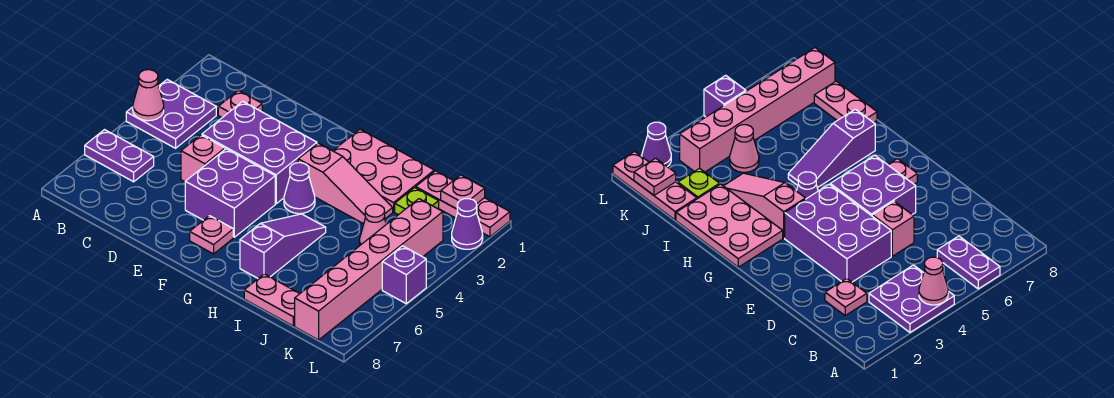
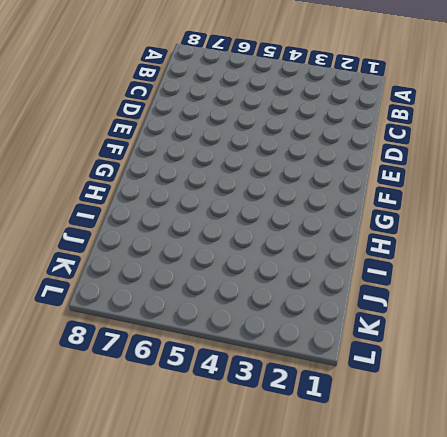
none -> purple 2x2 plate [126,80,216,148]
none -> purple 1x2 plate [85,130,154,182]
none -> pink 1x1 plate [218,90,262,118]

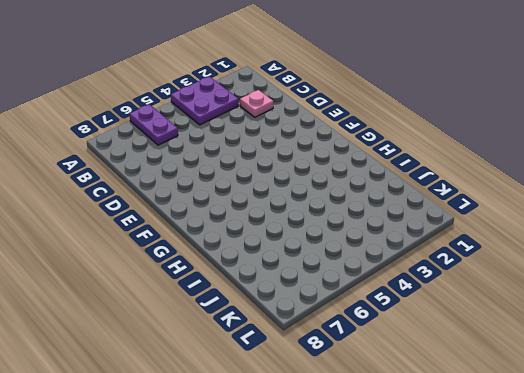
none -> purple 2x3 brick [202,101,317,204]
none -> pink 1x1 brick [181,135,225,182]
none -> purple 2x2 brick [185,149,275,237]

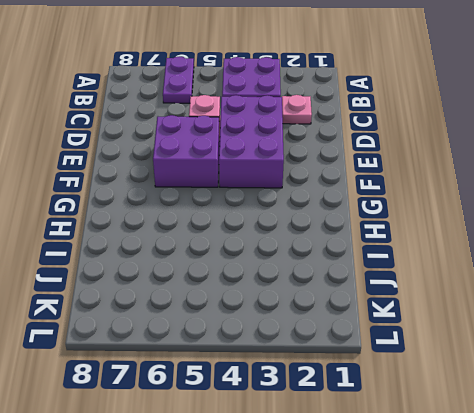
none -> pink 1x1 plate [190,216,233,254]
none -> pink 2x3 plate [333,129,434,212]
none -> pink 1x3 slope [298,143,393,224]

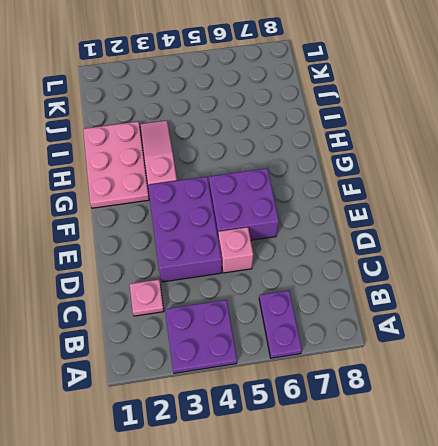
none -> pink 1x1 plate [190,216,233,254]
none -> purple 1x1 cone [284,163,315,214]
none -> purple 1x3 slope [240,214,326,278]

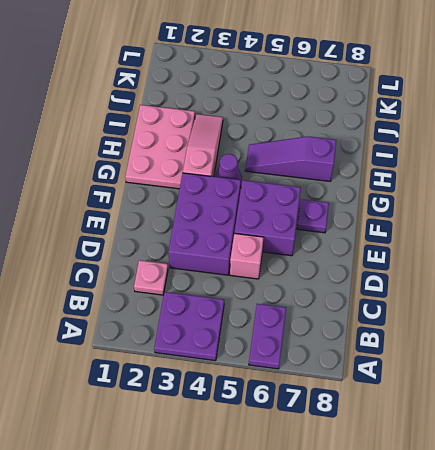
purple 1x1 plate [297,199,329,233] -> pink 1x1 plate [190,216,233,254]
none -> pink 1x2 plate [244,274,300,326]
none -> pink 1x3 plate [416,171,510,237]
none -> lime 1x1 plate [395,188,439,215]

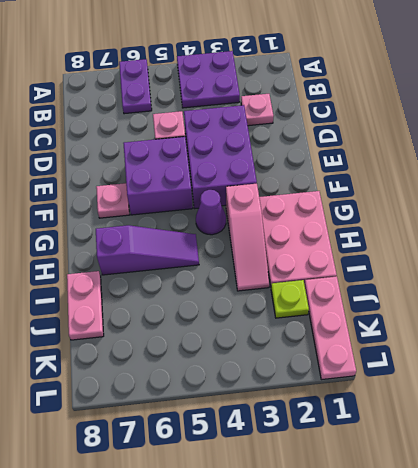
none -> pink 1x1 cone [359,204,386,245]
none -> pink 1x6 brick [295,199,443,340]
none -> purple 1x1 cone [452,199,483,249]

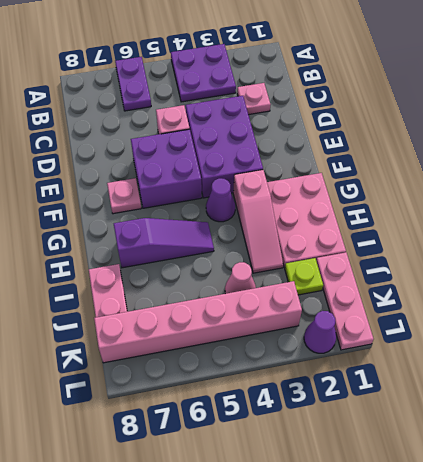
none -> purple 1x1 brick [382,246,426,304]
none -> pink 1x1 cone [133,70,164,121]
none -> pink 1x1 plate [441,175,485,209]

